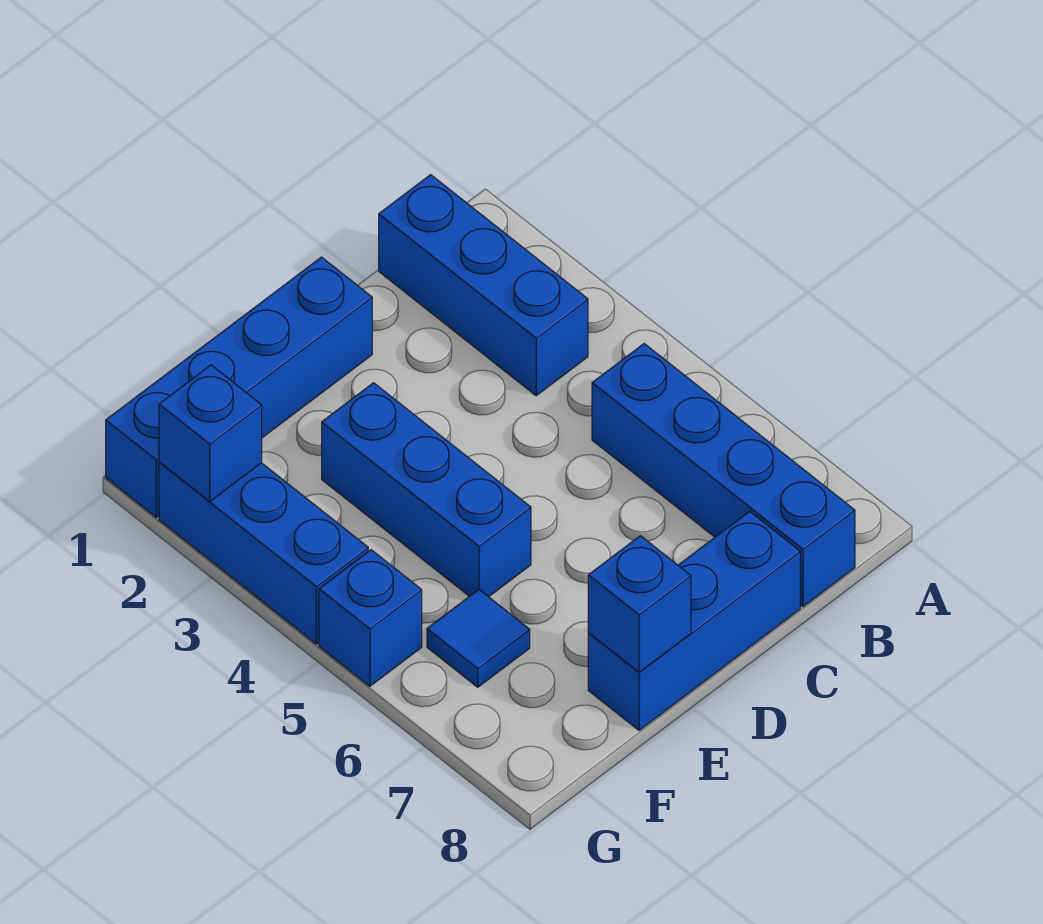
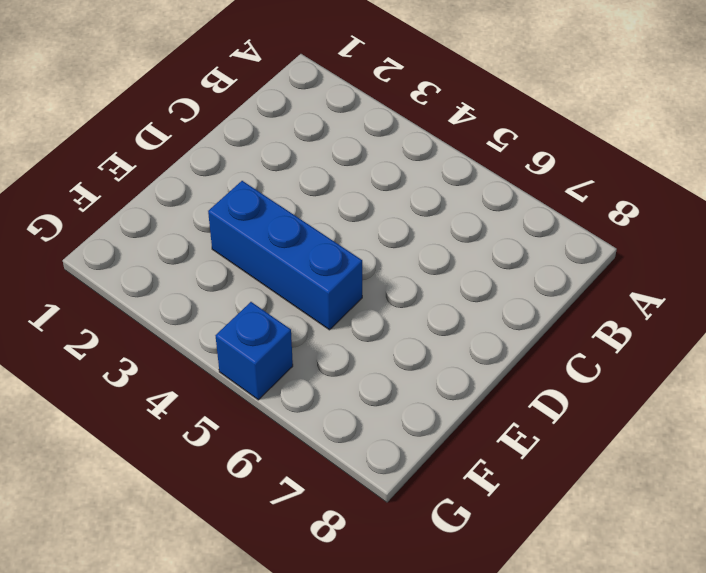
none -> blue 1x3 brick [379,175,588,396]
none -> blue 1x4 brick [592,344,855,607]

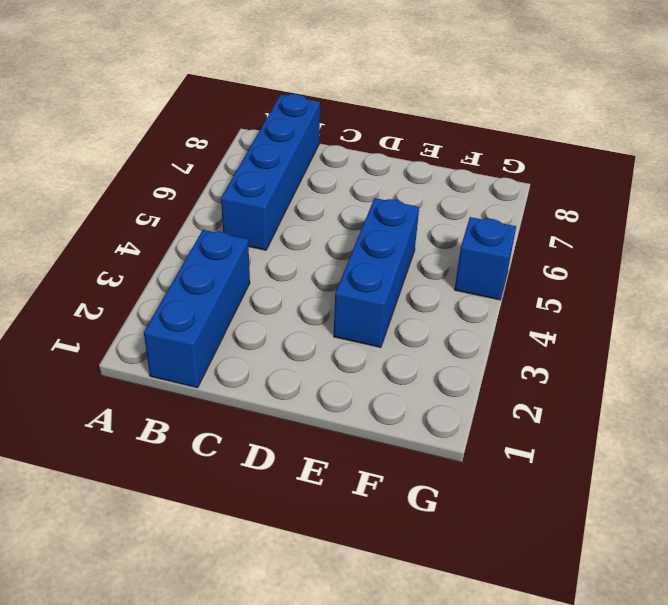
none -> blue 1x3 brick [588,511,800,730]
none -> blue 1x4 brick [106,257,372,517]

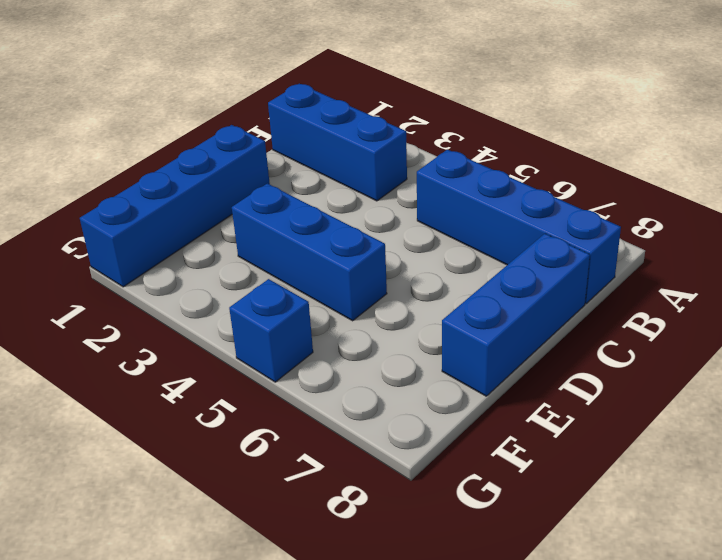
none -> blue 1x1 tile [427,590,530,687]
none -> blue 1x3 brick [159,462,368,644]

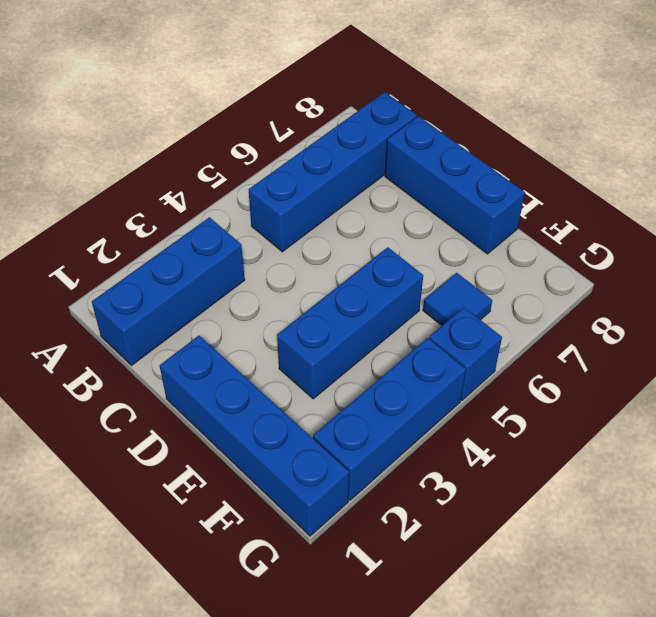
none -> blue 1x1 brick [588,536,691,672]
none -> blue 1x1 brick [159,365,262,501]

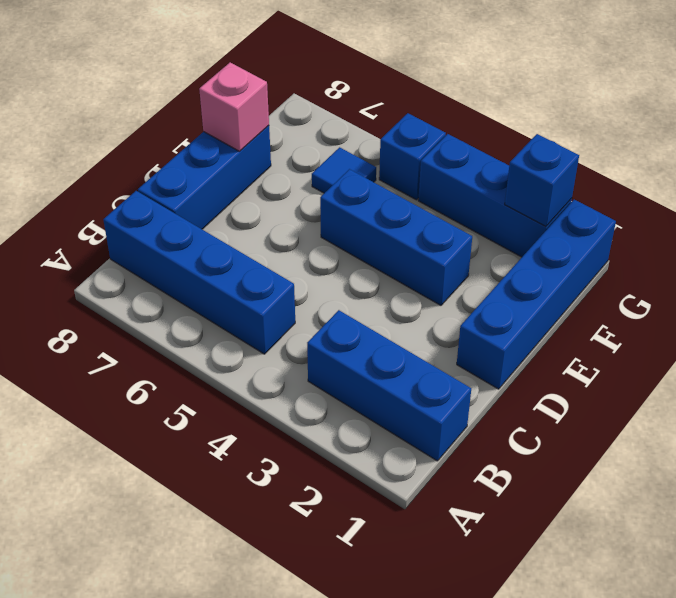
pink 1x1 brick [199,62,269,151] -> blue 1x1 brick [588,536,691,672]

